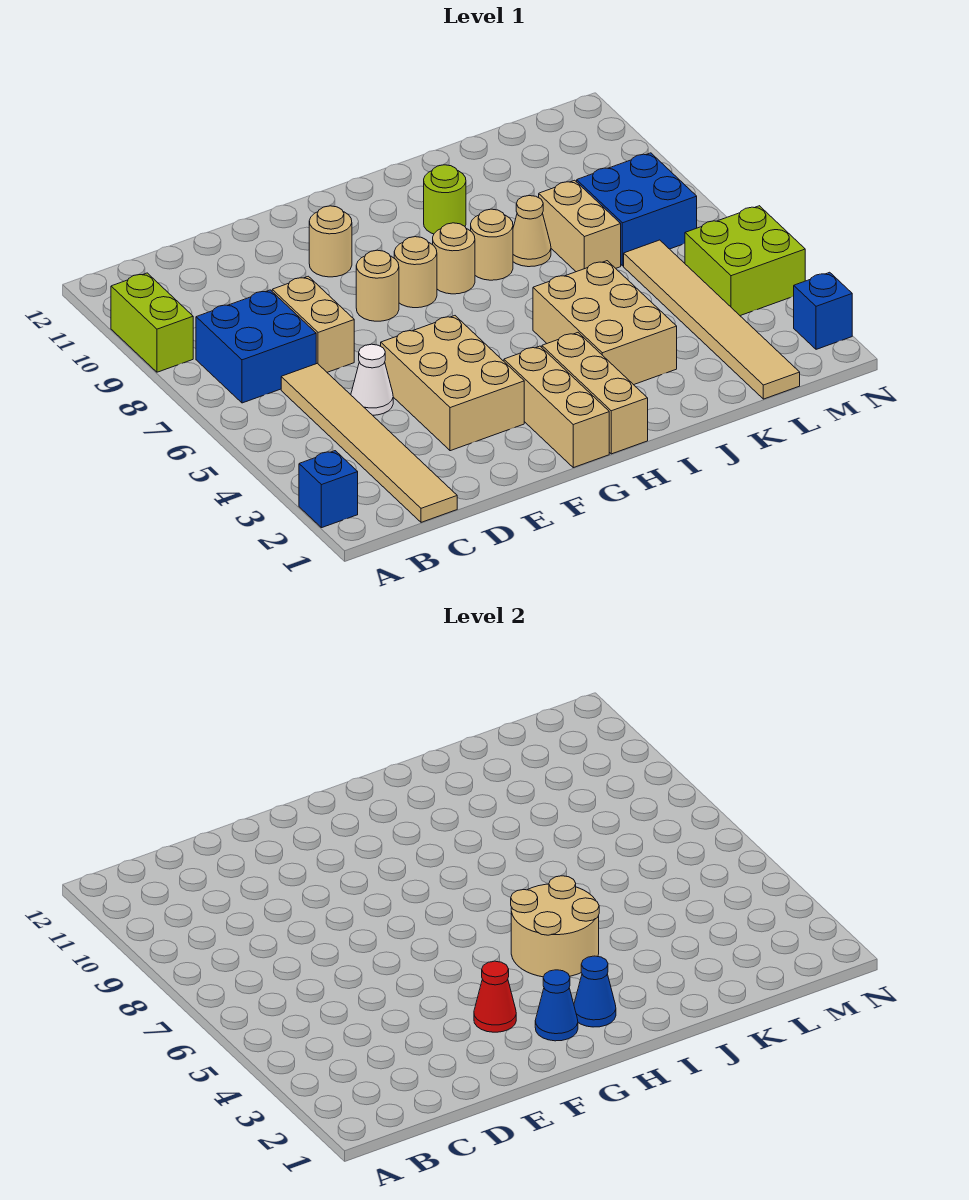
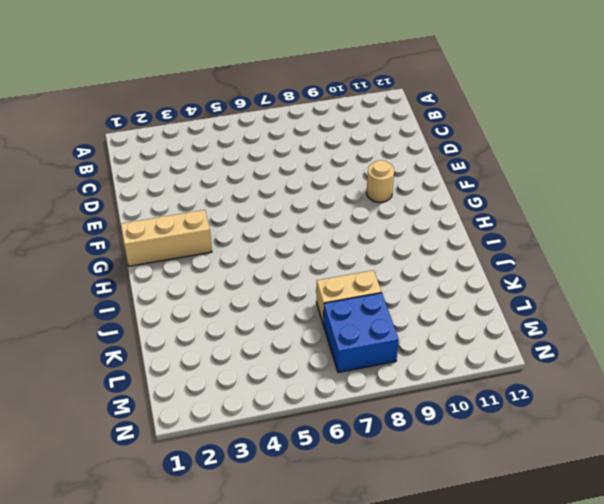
none -> blue 1x1 brick [299,451,358,528]
none -> lime 1x2 brick [111,273,193,372]
none -> blue 2x2 brick [196,290,316,403]

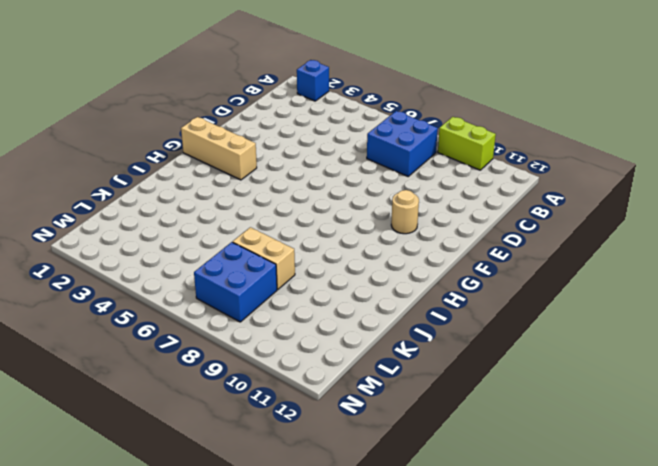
none -> tan 1x6 tile [281,363,457,522]
none -> white 1x1 cone [351,344,393,415]
none -> tan 1x2 brick [272,276,354,372]

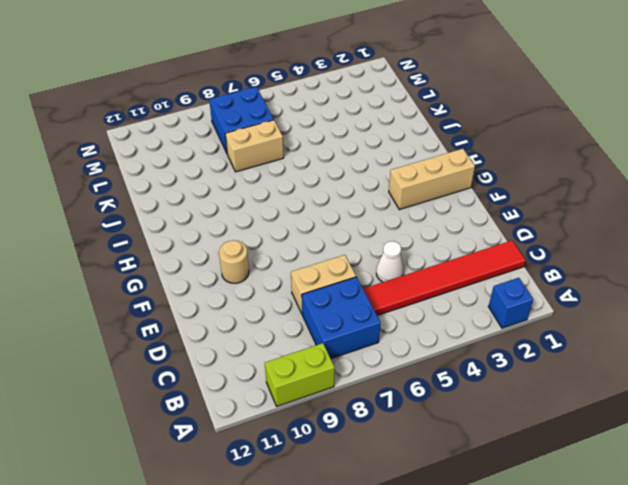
red 1x6 tile [363,240,526,315] -> tan 1x6 tile [281,363,457,522]
none -> tan 2x3 brick [381,316,524,451]
none -> tan 1x1 round brick [356,250,399,321]
none -> tan 1x1 round brick [394,237,437,308]

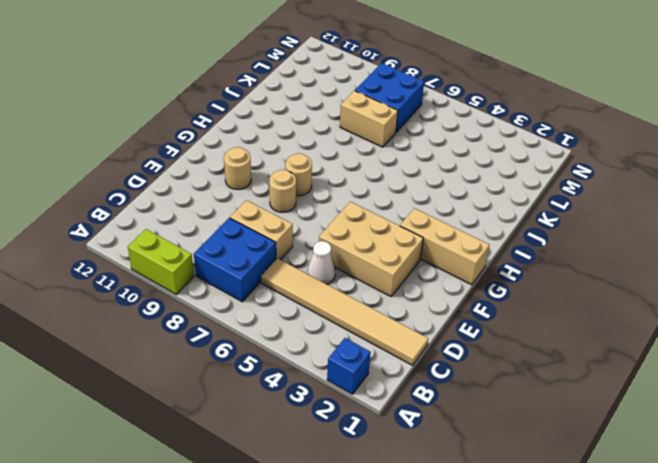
none -> tan 1x3 brick [542,333,648,454]
none -> tan 1x1 round brick [433,223,475,294]
none -> tan 2x3 brick [533,261,677,385]

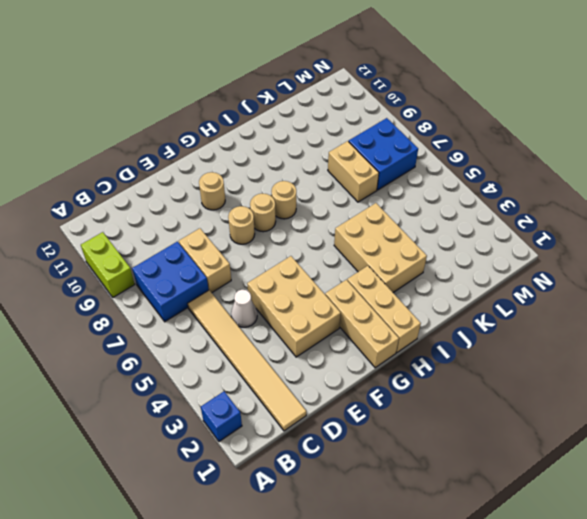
none -> tan 1x1 round brick [471,209,513,280]
none -> lime 1x1 round brick [424,165,466,234]
none -> tan 1x1 cone [513,196,551,267]

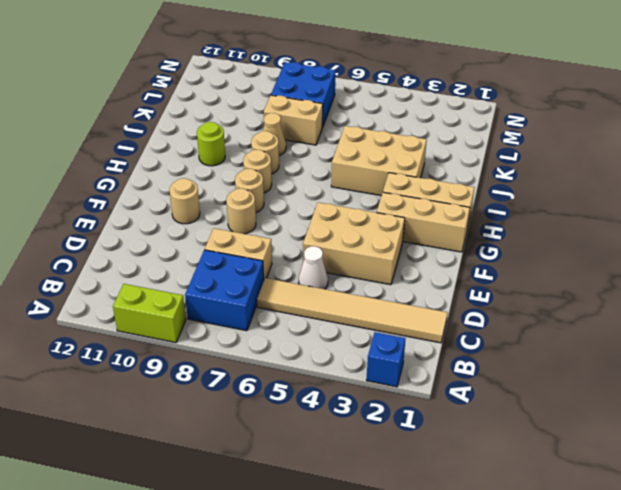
none -> tan 1x6 tile [624,240,800,399]
none -> lime 2x2 brick [685,206,805,316]
none -> blue 1x1 brick [794,272,852,349]

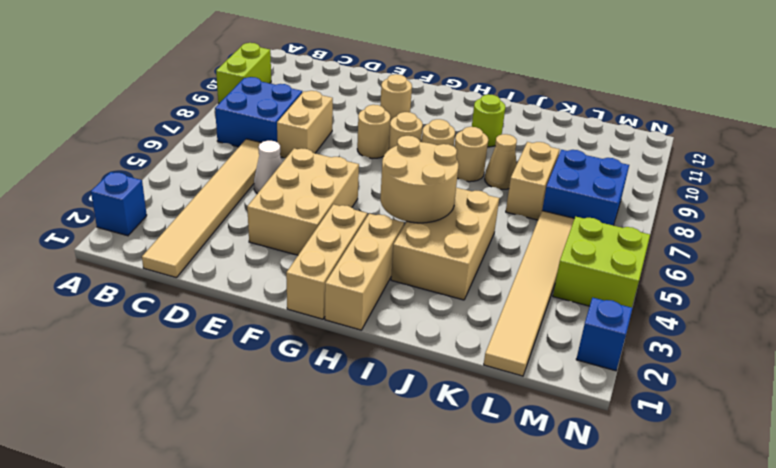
none -> red 1x1 cone [474,961,516,1032]
none -> blue 1x1 cone [535,970,578,1041]
none -> blue 1x1 cone [574,956,616,1027]

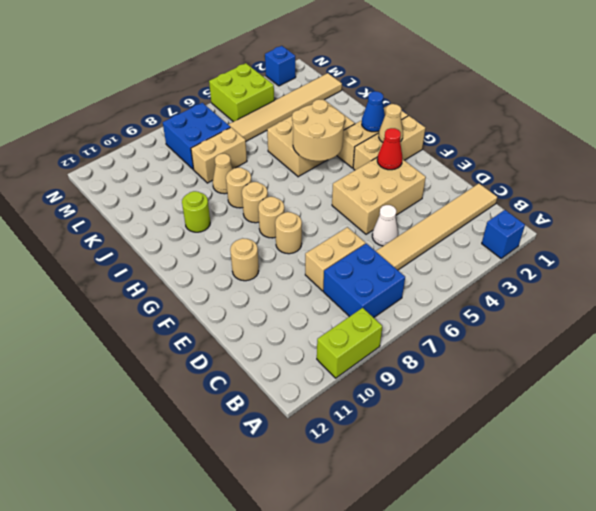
tan 1x1 cone [379,104,403,142] -> blue 1x1 cone [535,970,578,1041]

